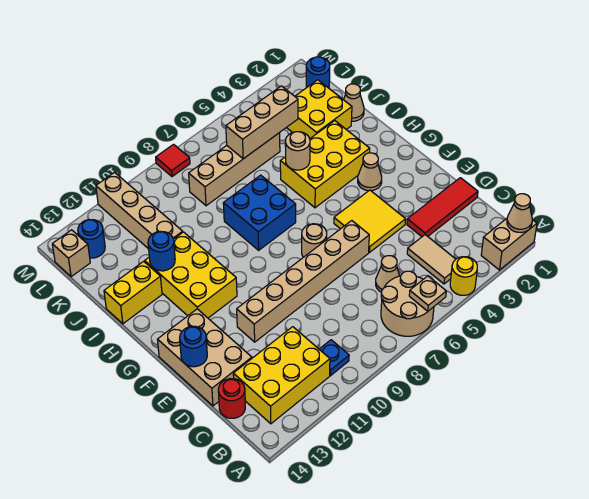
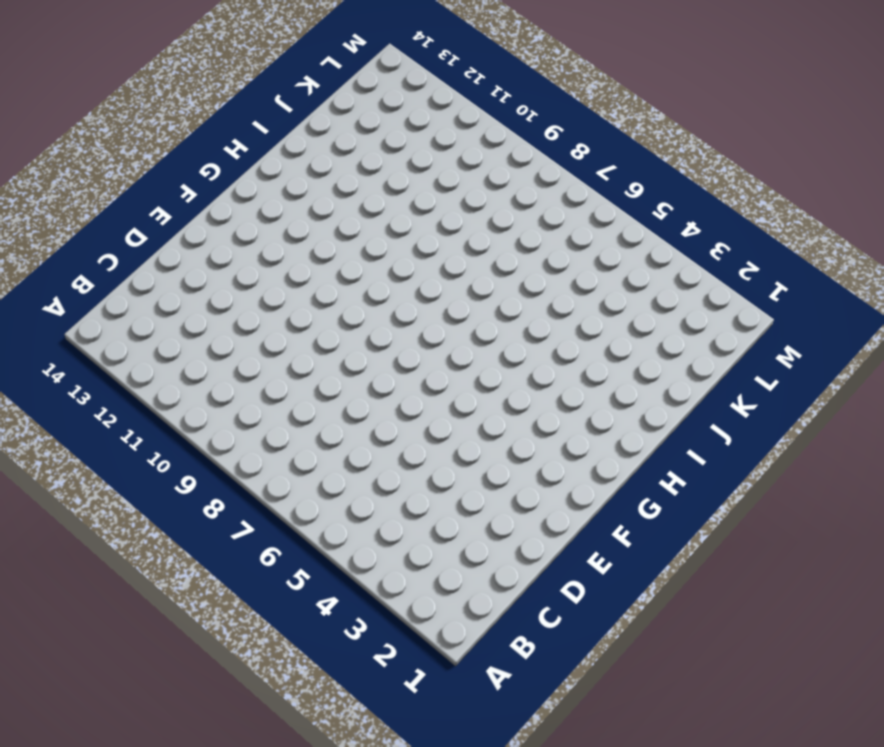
none -> tan 1x2 brick [481,219,537,270]
none -> yellow 1x1 round brick [450,257,477,295]
none -> tan 2x2 round brick [381,271,434,336]
none -> tan 1x2 tile [407,235,456,284]

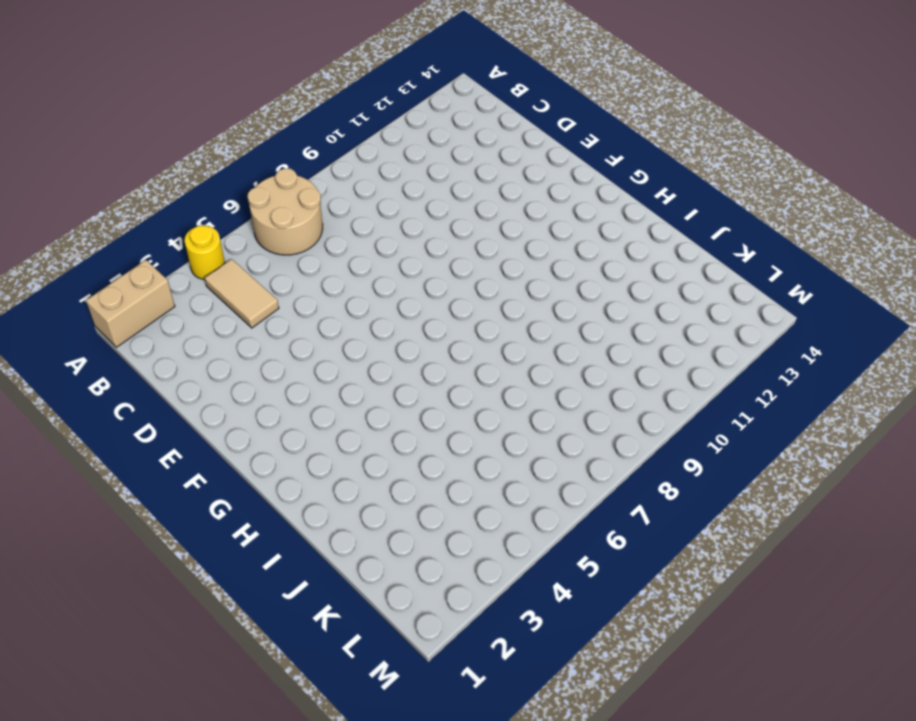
none -> blue 1x1 plate [319,340,349,376]
none -> yellow 2x3 brick [233,327,330,424]
none -> tan 1x1 cone [376,256,399,292]
none -> red 1x1 round brick [218,379,245,418]

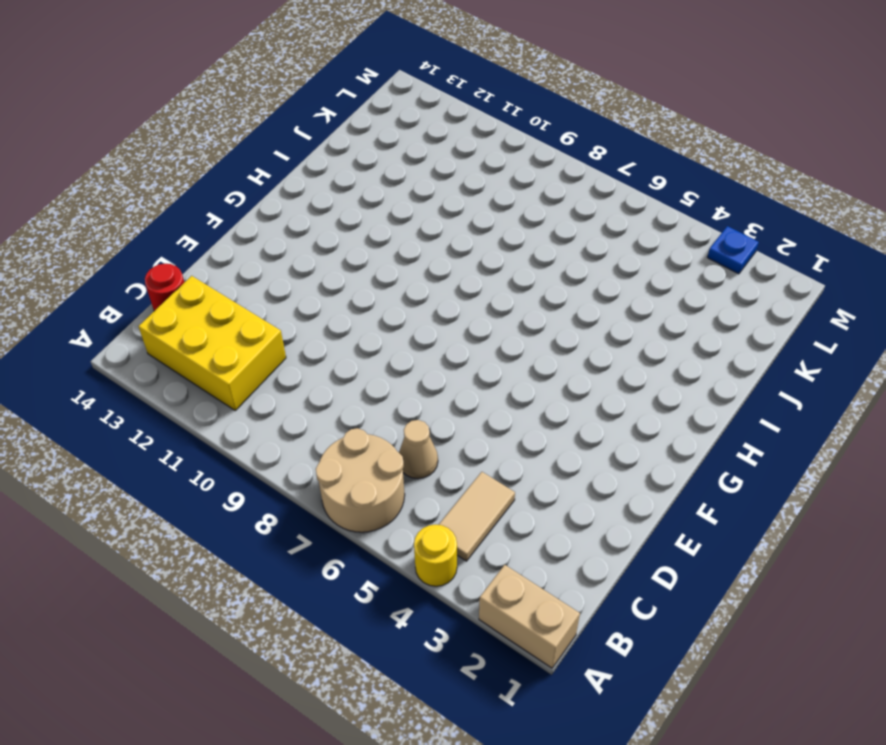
blue 1x1 plate [707,226,759,274] -> blue 1x1 plate moved to [319,340,349,376]
none -> red 1x3 tile [407,178,478,237]
none -> tan 2x3 brick [157,309,252,406]
none -> yellow 2x2 tile [334,190,406,252]
none -> tan 1x6 brick [237,221,369,342]

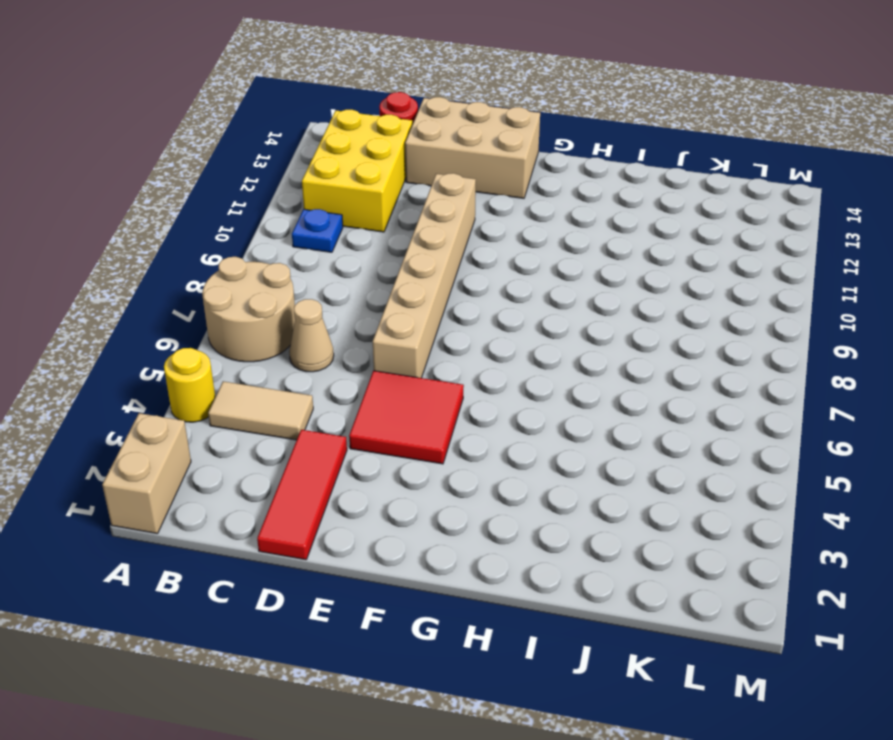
red 2x2 tile [349,371,464,464] -> yellow 2x2 tile [334,190,406,252]
none -> tan 1x1 round brick [302,224,327,257]
none -> tan 1x1 cone [358,153,382,191]
none -> yellow 2x3 brick [145,232,237,318]
none -> yellow 2x3 brick [280,121,370,208]

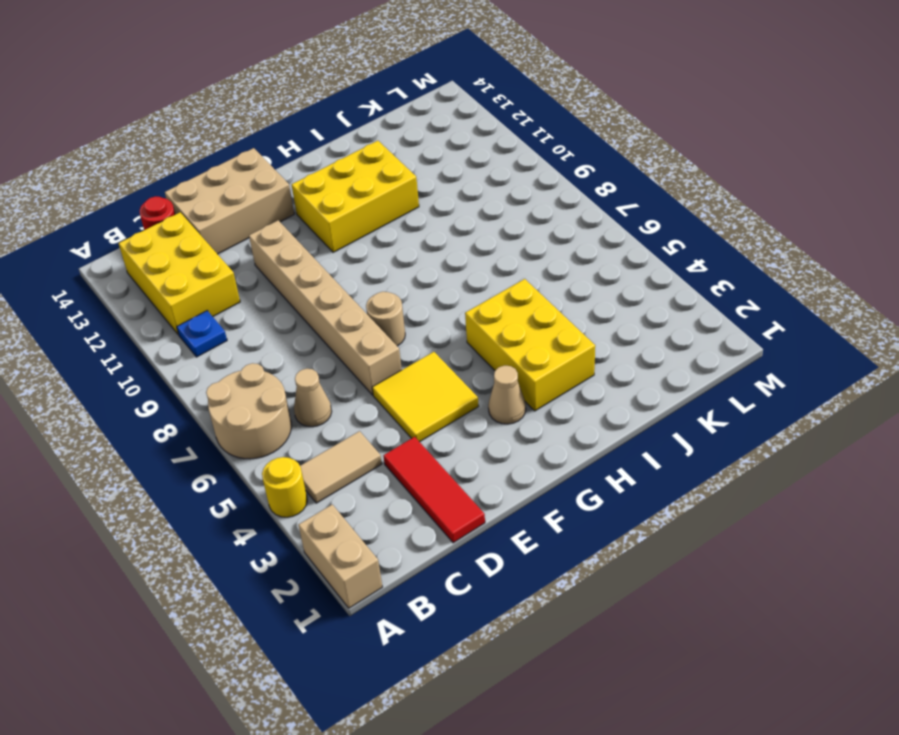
none -> blue 2x2 brick [223,175,296,250]
none -> yellow 1x2 brick [104,261,162,324]
none -> tan 1x1 cone [344,84,364,121]
none -> yellow 2x2 brick [286,80,352,138]

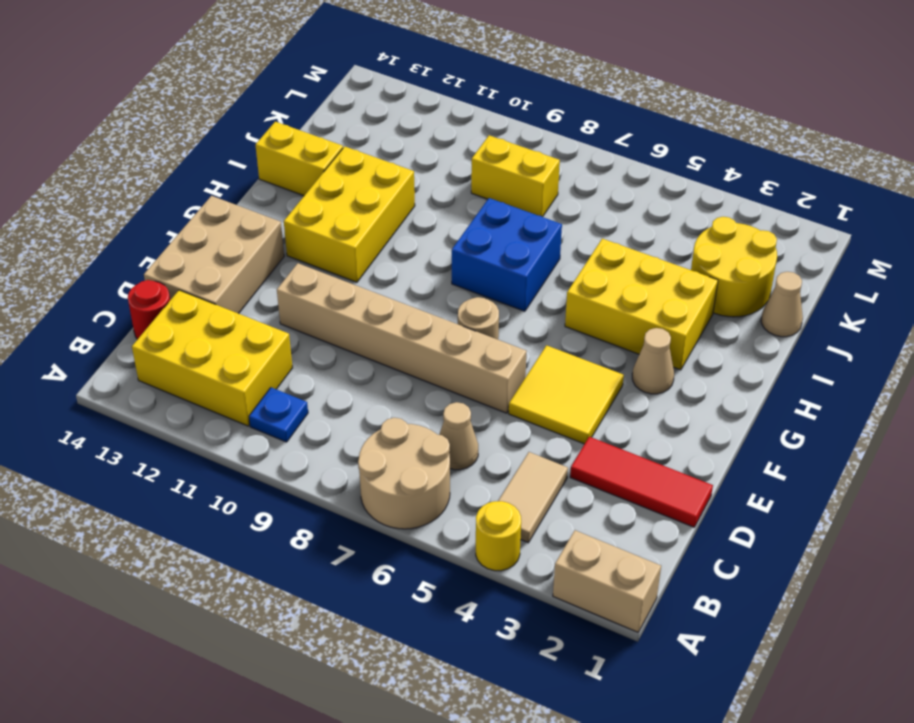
yellow 2x2 round brick [691,217,777,317] -> yellow 2x2 brick [286,80,352,138]
yellow 1x2 brick [471,135,560,217] -> tan 1x4 brick [189,133,280,206]
none -> tan 1x4 brick [96,172,183,249]
none -> blue 1x1 round brick [306,57,330,88]
none -> blue 1x1 round brick [78,220,105,258]
none -> tan 1x1 brick [52,230,90,277]

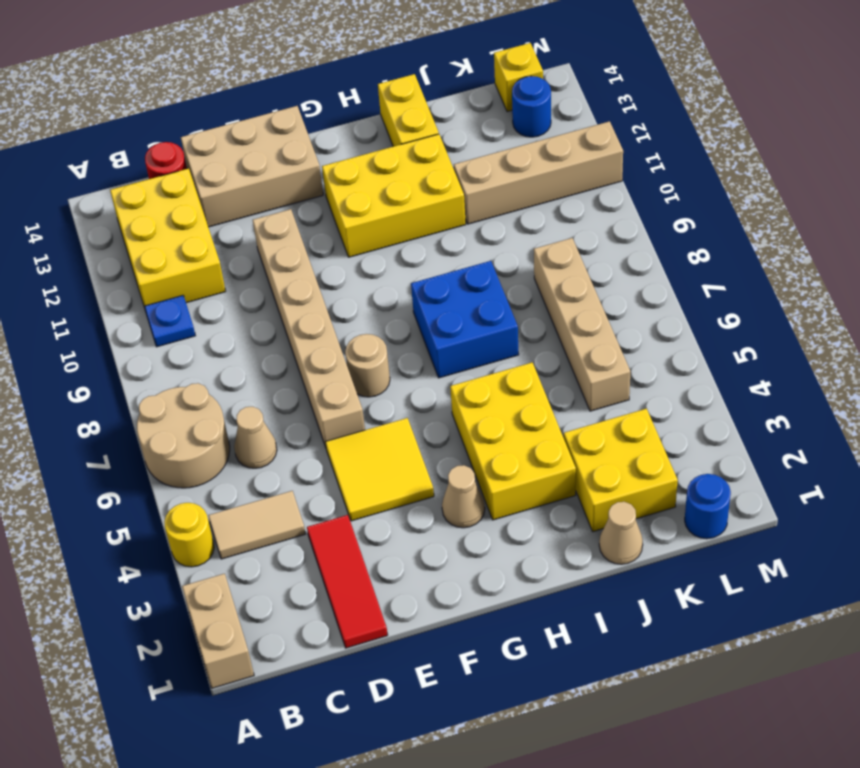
yellow 1x1 brick [494,43,543,112] -> tan 1x1 brick [52,230,90,277]
none -> red 1x1 tile [156,144,190,177]
none -> tan 1x1 cone [507,194,532,233]
none -> tan 1x1 plate [409,276,446,311]
none -> blue 1x1 round brick [180,326,207,367]

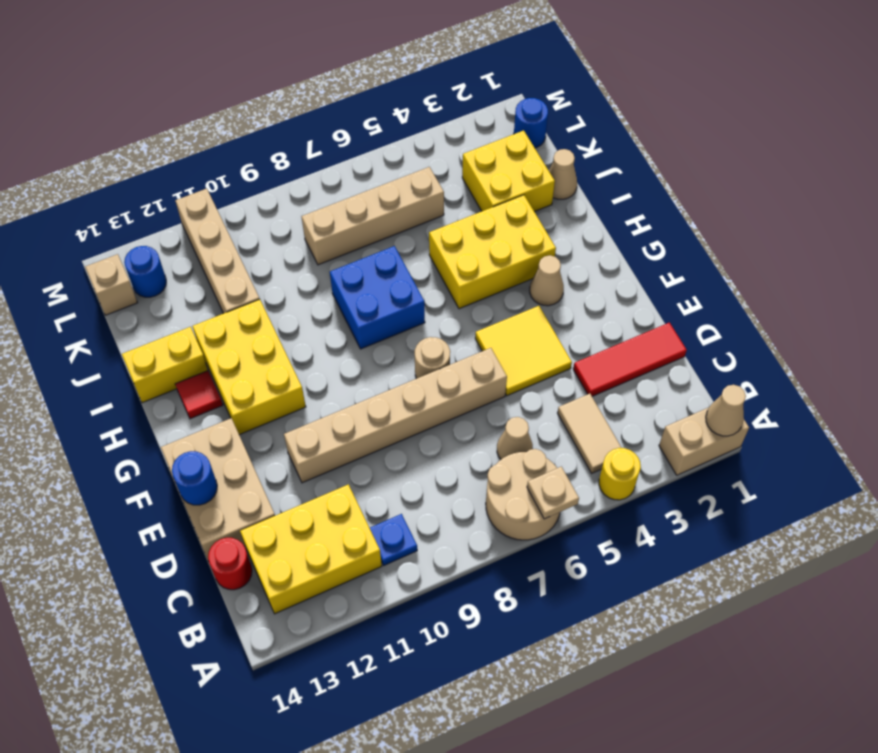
red 1x1 tile [175,371,223,419] -> red 1x1 tile moved to [156,144,190,177]
none -> tan 1x1 round brick [285,132,310,170]
none -> blue 1x1 round brick [148,231,175,271]
none -> tan 1x3 brick [226,86,298,159]

